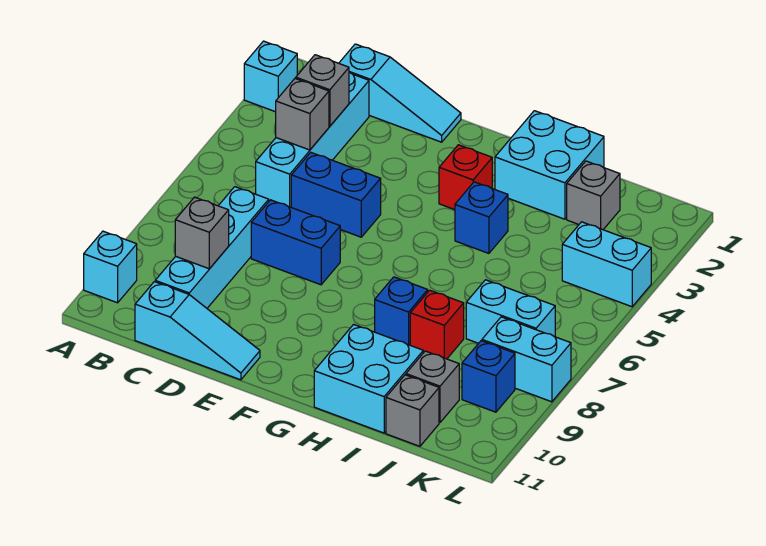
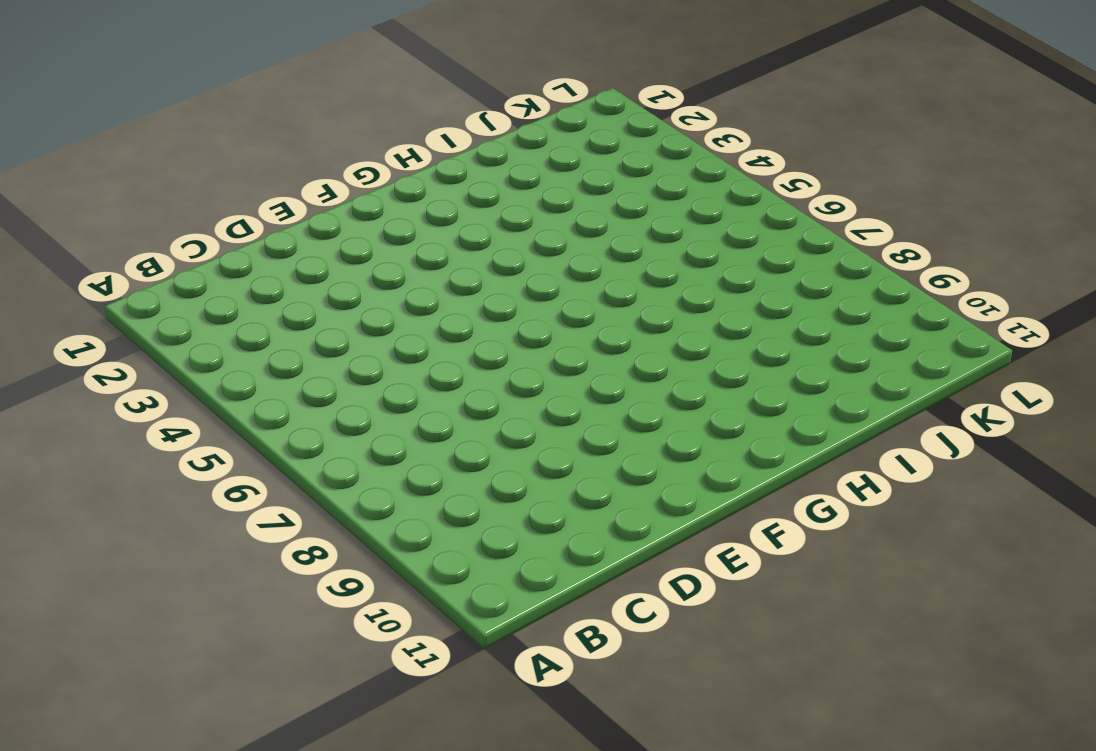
none -> cyan 1x1 brick [244,41,298,112]
none -> cyan 1x1 brick [84,231,137,303]
none -> cyan 1x3 slope [339,44,461,142]

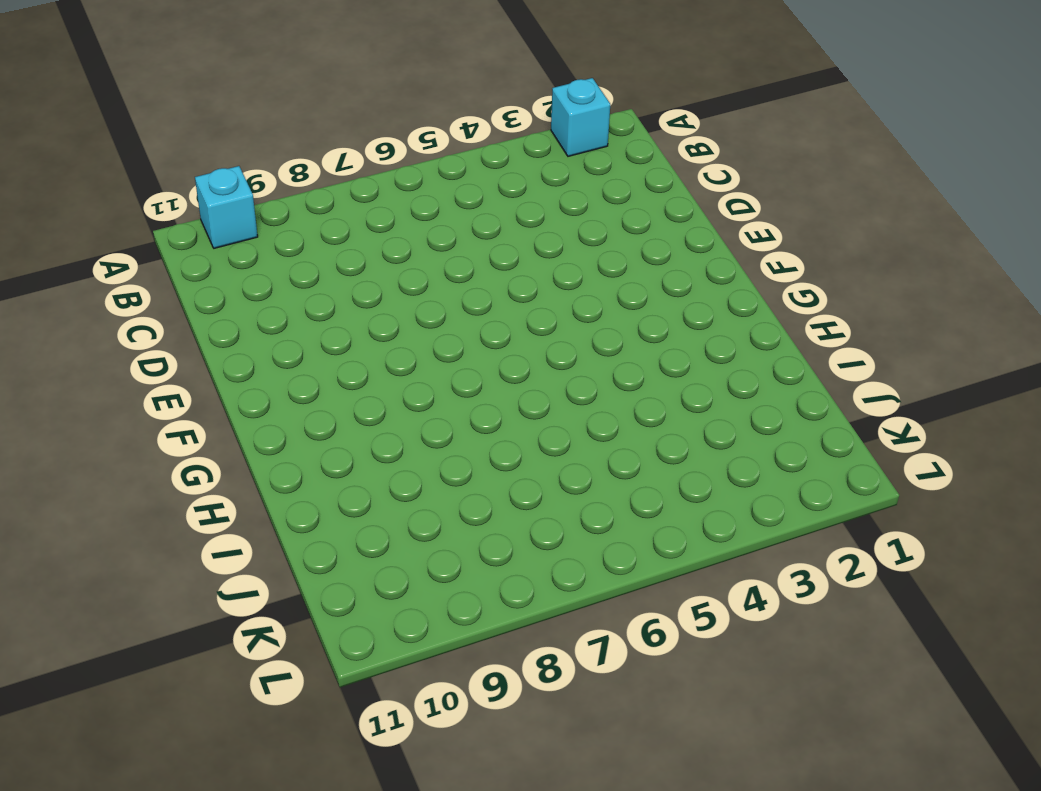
none -> cyan 1x3 slope [339,44,461,142]
none -> cyan 1x4 brick [256,72,369,207]
none -> cyan 1x4 brick [155,187,269,308]

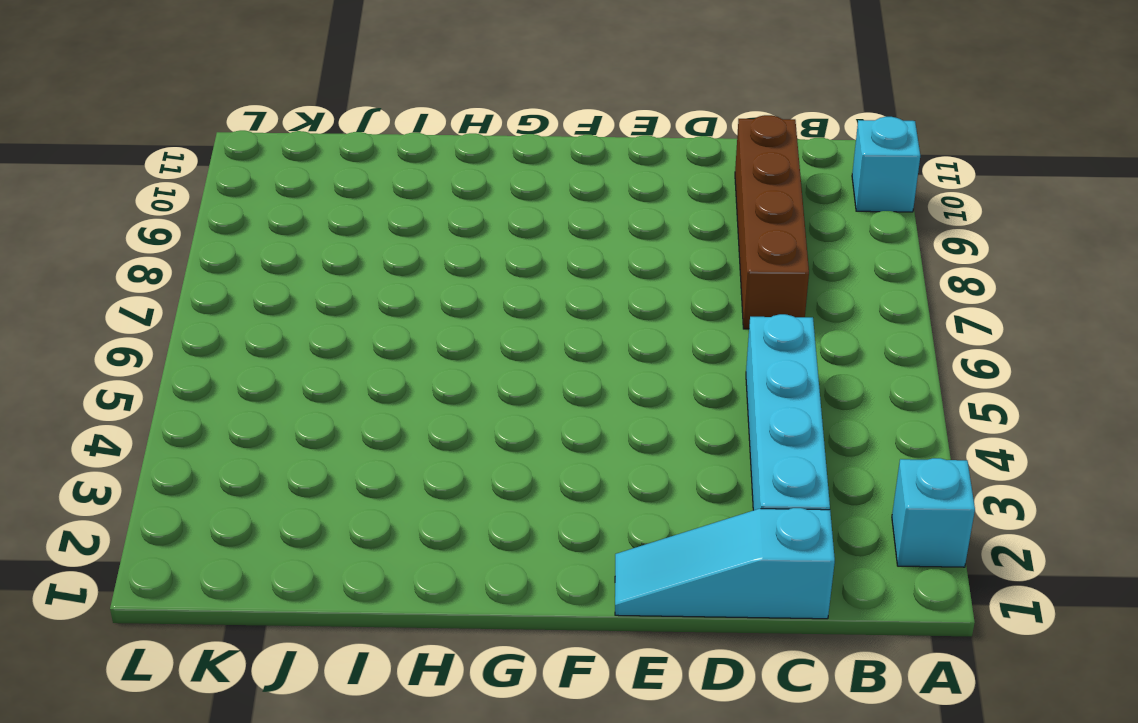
brown 1x4 brick [735,115,809,329] -> cyan 1x4 brick [155,187,269,308]
none -> cyan 1x3 slope [135,282,260,380]
none -> blue 1x2 brick [291,152,381,237]
none -> blue 1x2 brick [251,200,340,285]

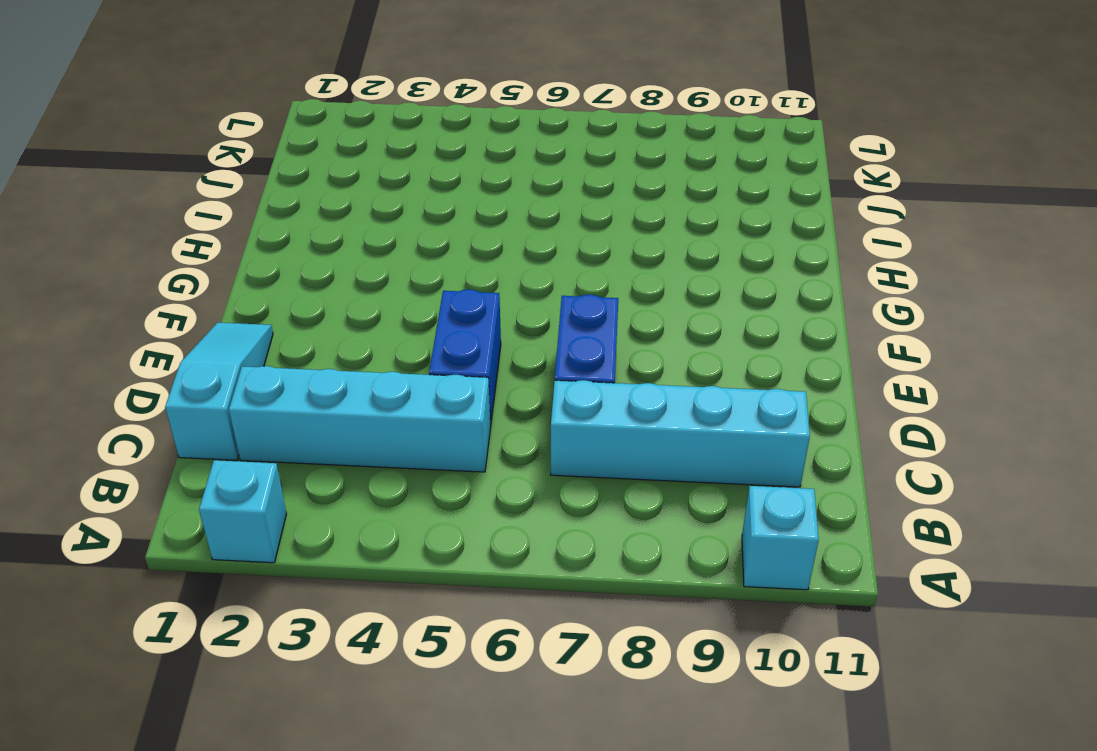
none -> cyan 1x3 slope [135,282,260,380]
none -> red 1x1 brick [439,145,492,210]
none -> cyan 2x2 brick [495,111,604,219]

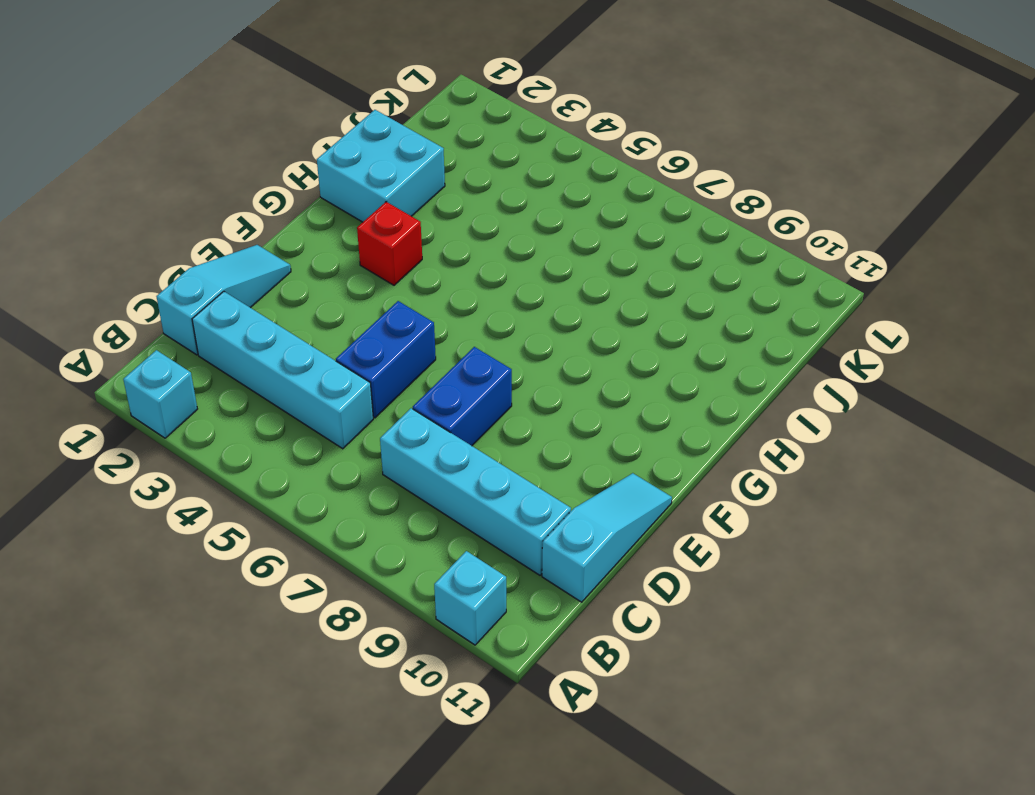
none -> blue 1x1 brick [455,182,508,253]
none -> blue 1x1 brick [375,277,428,345]
none -> cyan 2x2 brick [314,324,423,433]

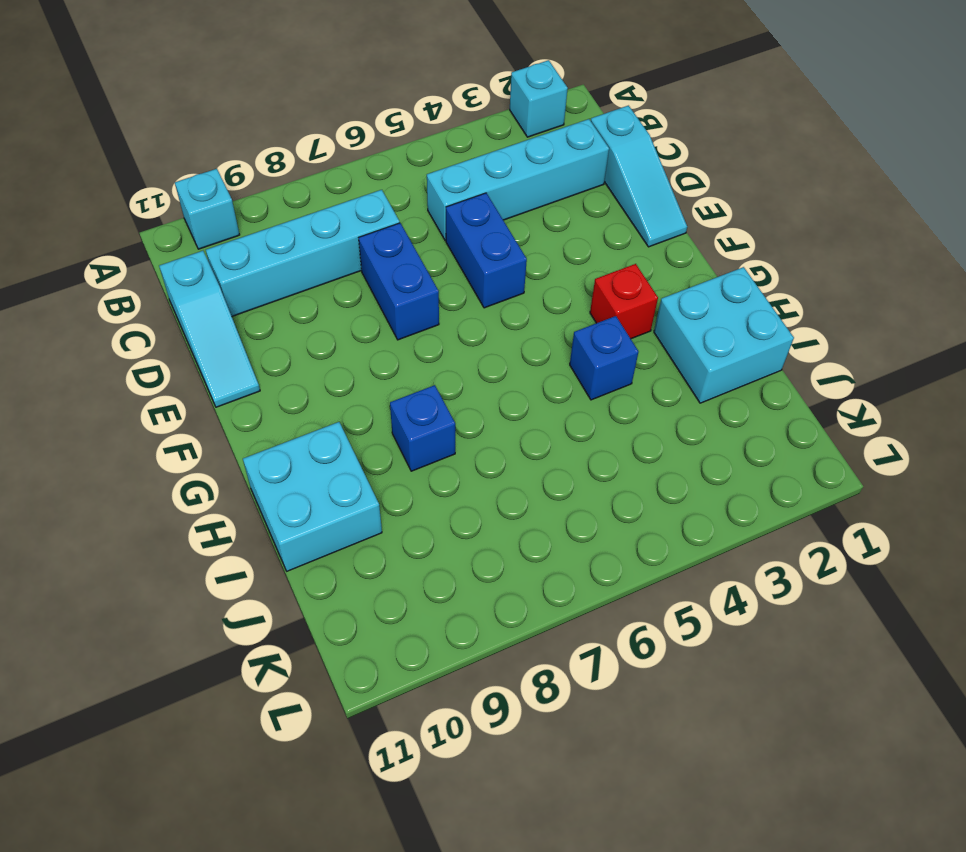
none -> red 1x1 brick [410,290,464,359]
none -> grey 1x1 brick [567,161,620,230]
none -> cyan 1x2 brick [466,280,555,343]

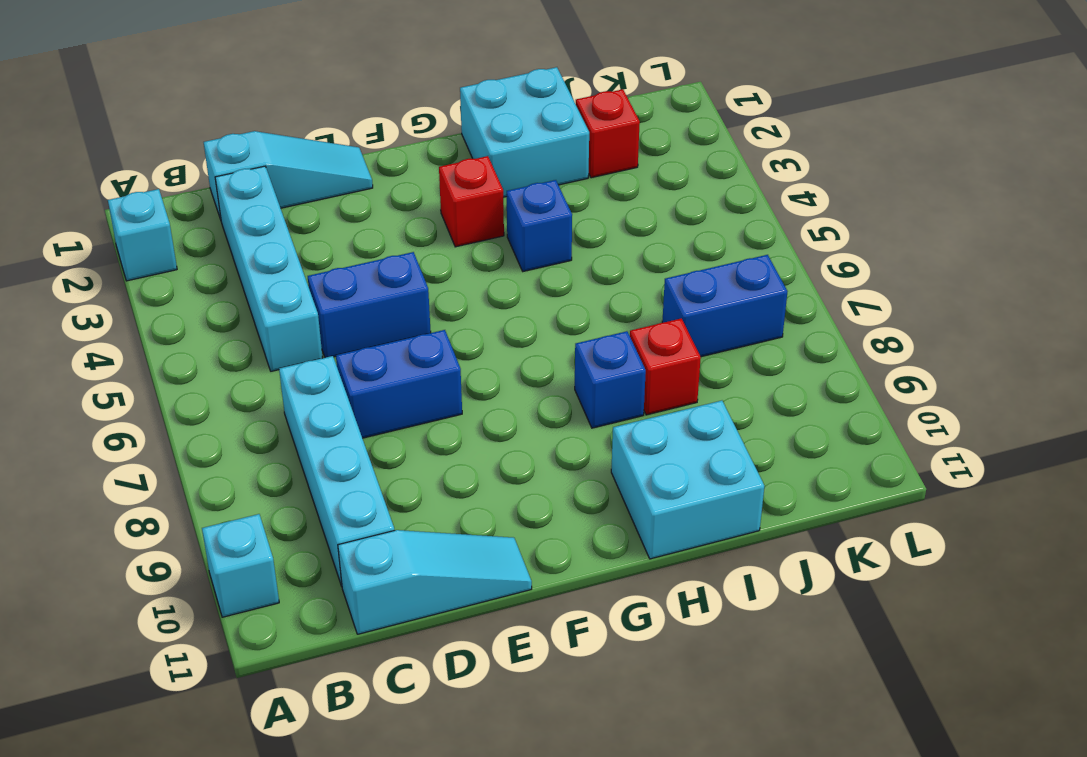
red 1x1 brick [576,89,640,178] -> grey 1x1 brick [567,161,620,230]
blue 1x2 brick [662,255,788,357] -> cyan 1x2 brick [466,280,555,343]
none -> grey 1x1 brick [406,351,459,423]
none -> grey 1x1 brick [386,375,439,446]
none -> cyan 1x2 brick [562,222,651,307]

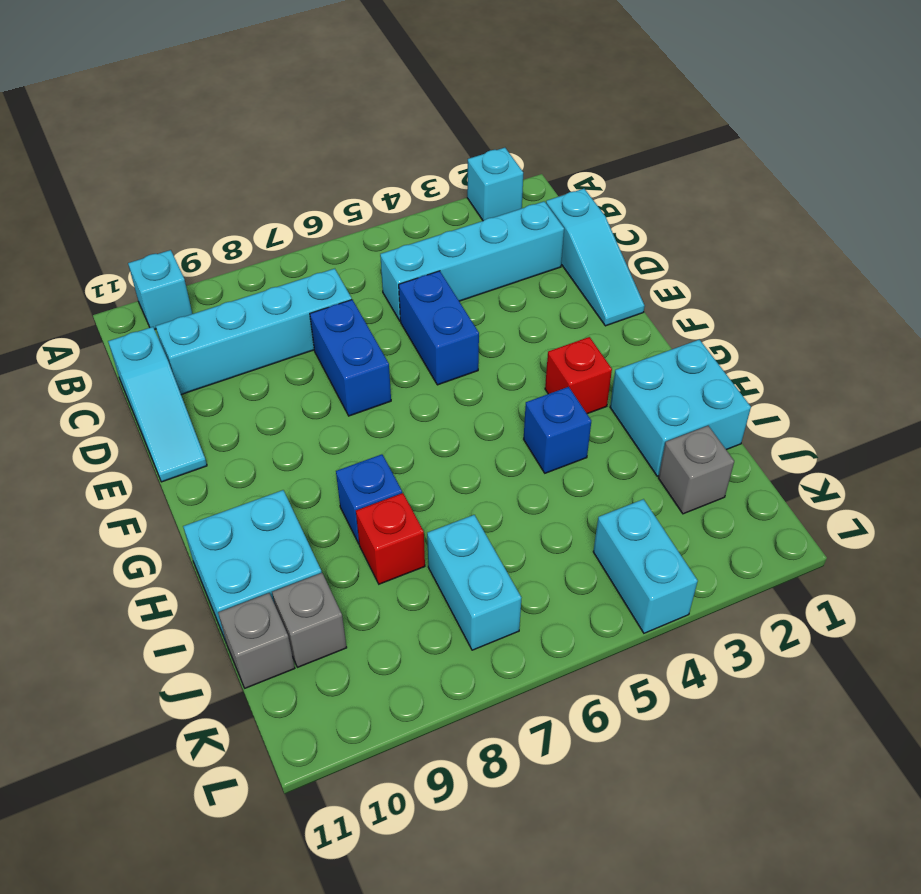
none -> cyan 1x2 brick [482,317,571,402]
none -> blue 1x1 brick [462,341,515,412]
none -> grey 1x1 brick [296,55,349,126]

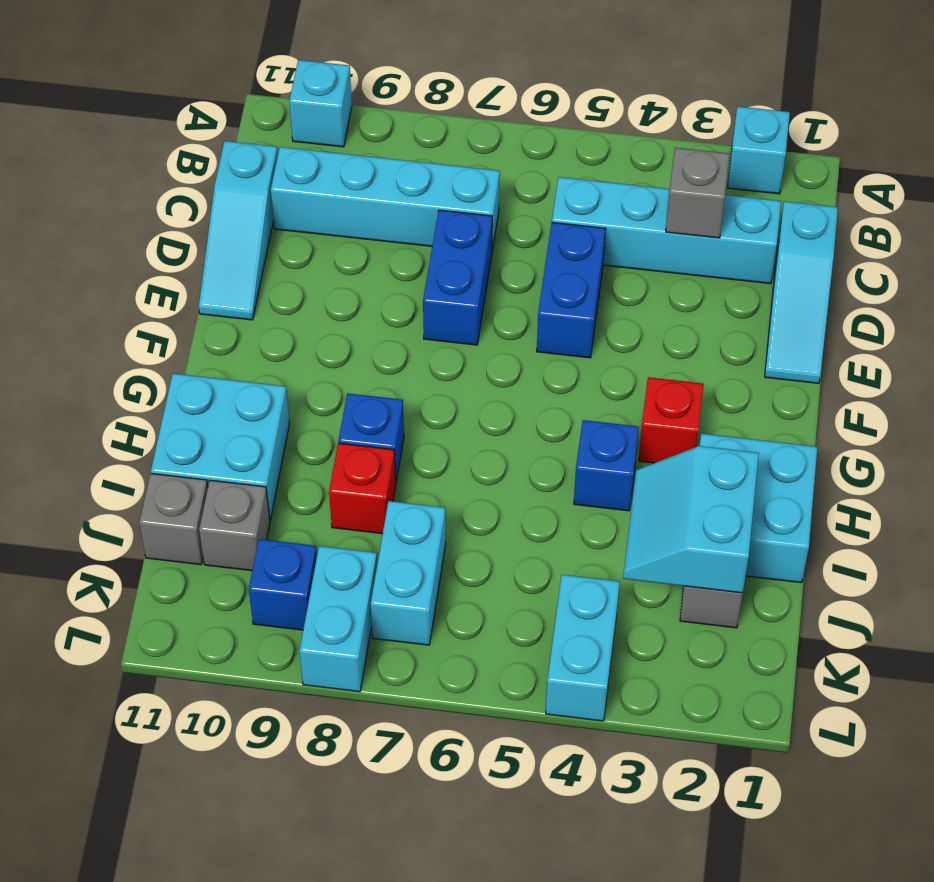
cyan 2x2 slope [623,446,759,593] -> none
none -> grey 1x1 brick [276,78,329,150]
none -> grey 1x1 brick [175,197,229,269]

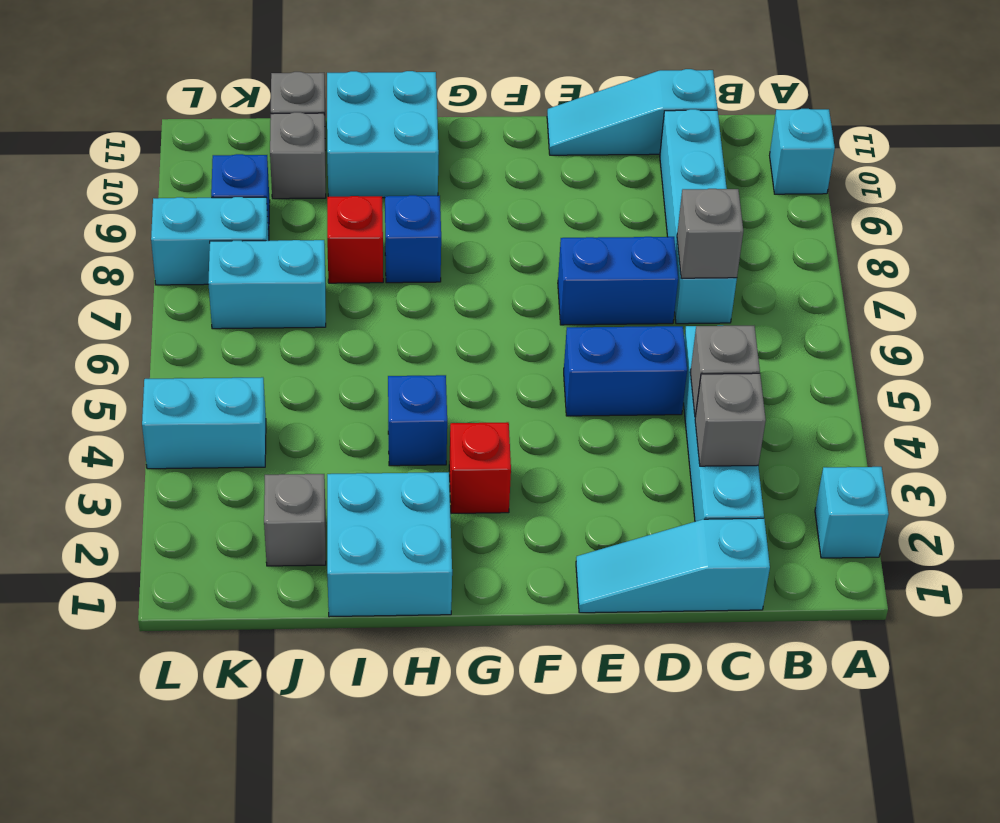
grey 1x1 brick [677,189,743,278] -> grey 1x1 brick moved to [175,197,229,269]

